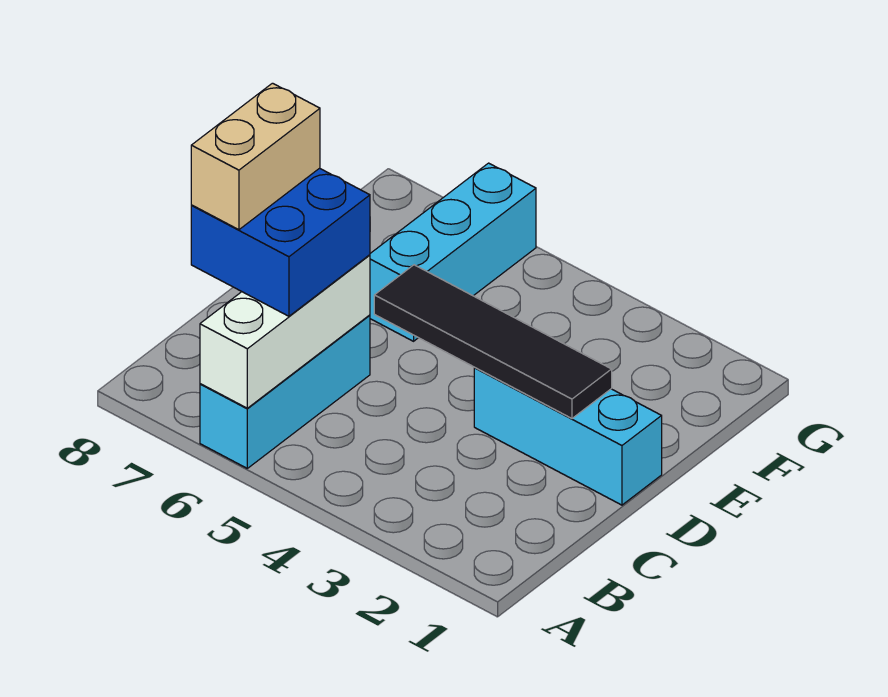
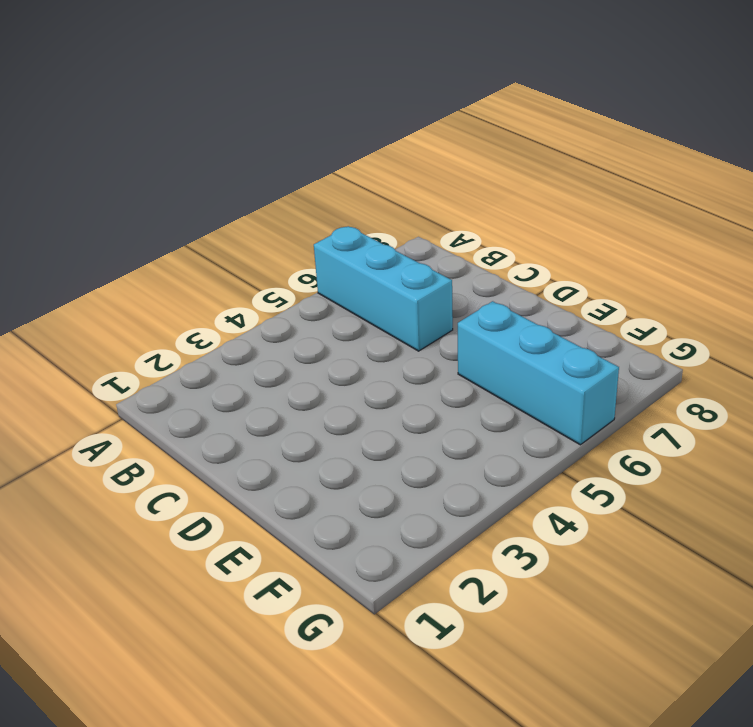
none -> cyan 1x3 brick [474,368,662,505]
none -> white 1x3 brick [200,255,370,408]

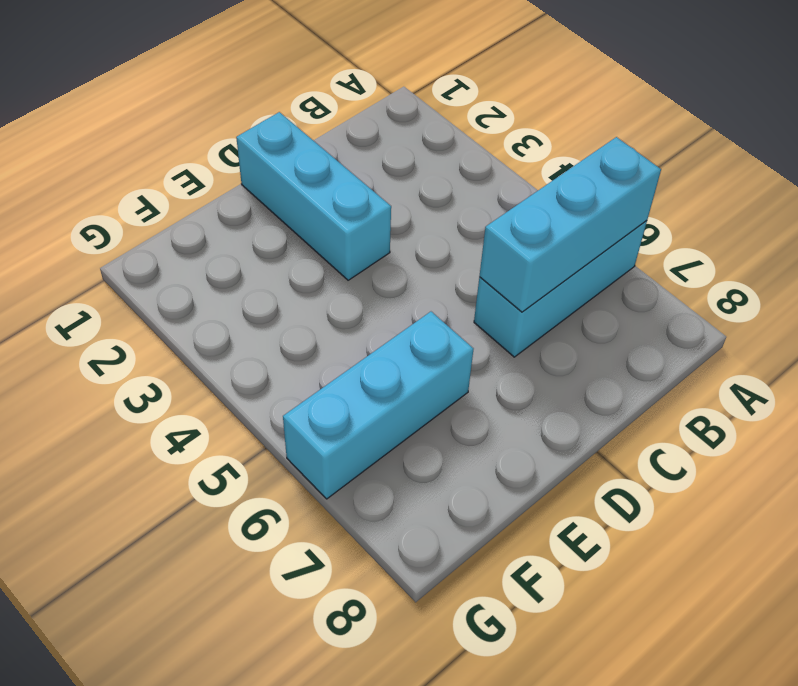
cyan 1x3 brick [479,137,661,312] -> white 1x3 brick [200,255,370,408]
none -> black 1x4 tile [374,265,612,418]
none -> blue 2x2 brick [191,168,370,316]

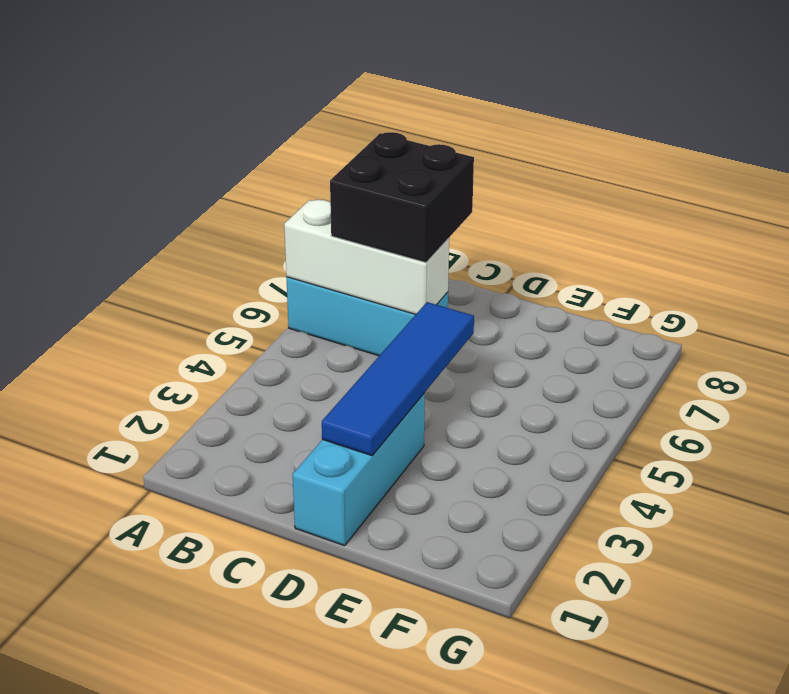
black 2x2 brick [330,132,474,263] -> blue 2x2 brick [191,168,370,316]
blue 1x4 tile [322,302,474,456] -> black 1x4 tile [374,265,612,418]
none -> cyan 1x3 brick [370,163,536,341]
none -> tan 1x2 brick [191,83,320,230]

